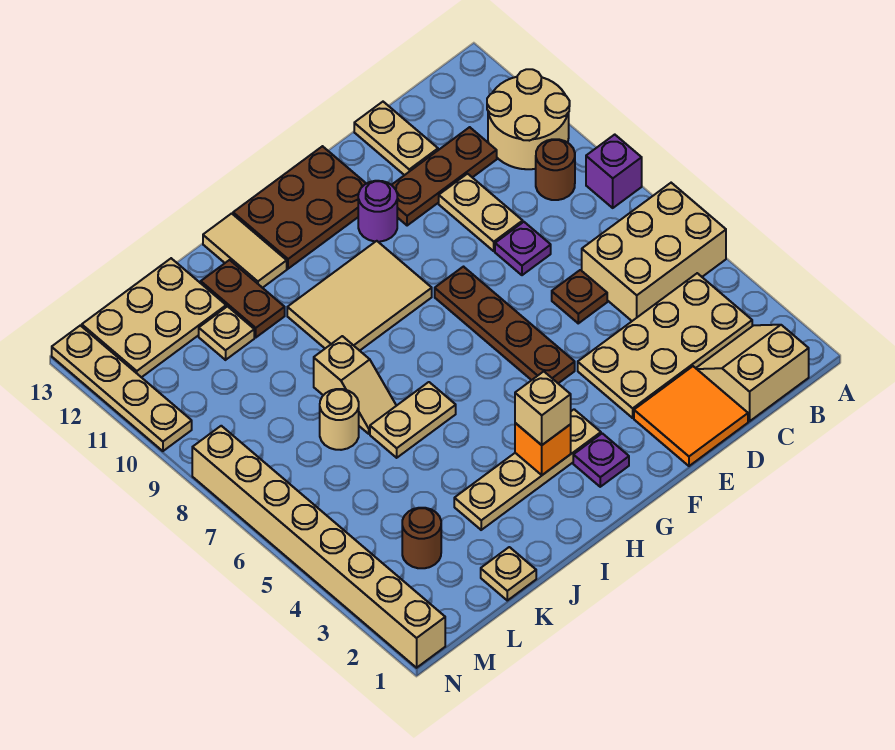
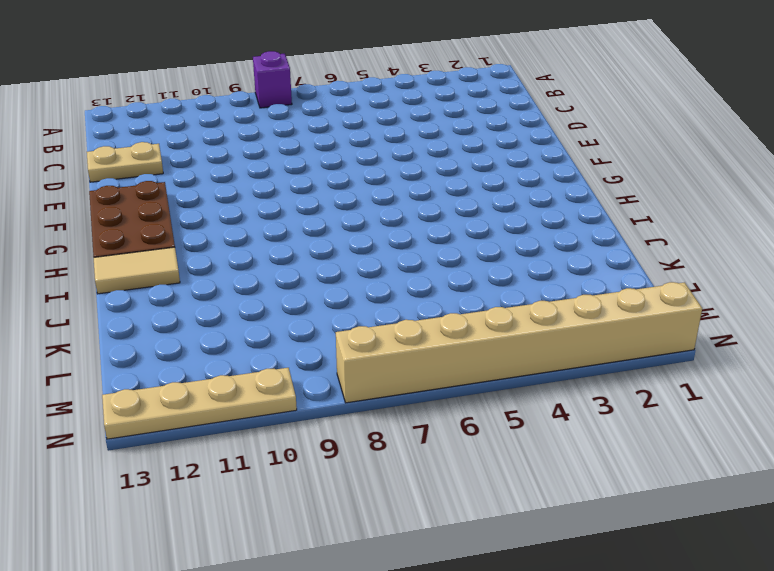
none -> tan 2x3 brick [582,183,726,321]
none -> tan 2x2 round brick [487,69,570,169]
none -> tan 2x2 slope [696,325,809,421]
none -> tan 2x4 plate [578,273,752,418]

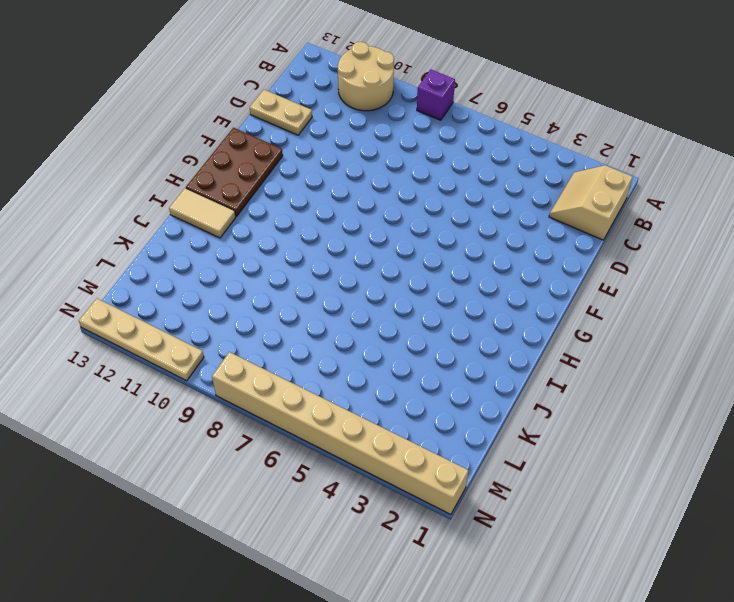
none -> tan 2x3 brick [582,183,726,321]
none -> tan 2x4 plate [578,273,752,418]
none -> brown 1x1 round brick [536,139,575,200]
none -> brown 1x3 plate [392,127,497,226]

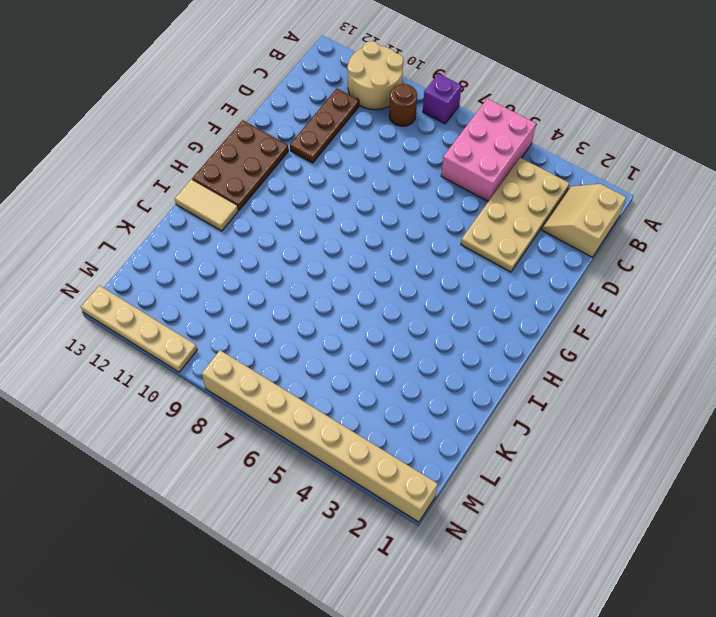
pink 2x3 brick [441,99,536,201] -> tan 2x3 brick [582,183,726,321]
none -> orange 2x2 tile [634,366,748,466]
none -> brown 1x1 plate [552,270,607,323]
none -> purple 1x1 plate [495,222,551,275]
none -> tan 1x2 plate [439,174,523,251]

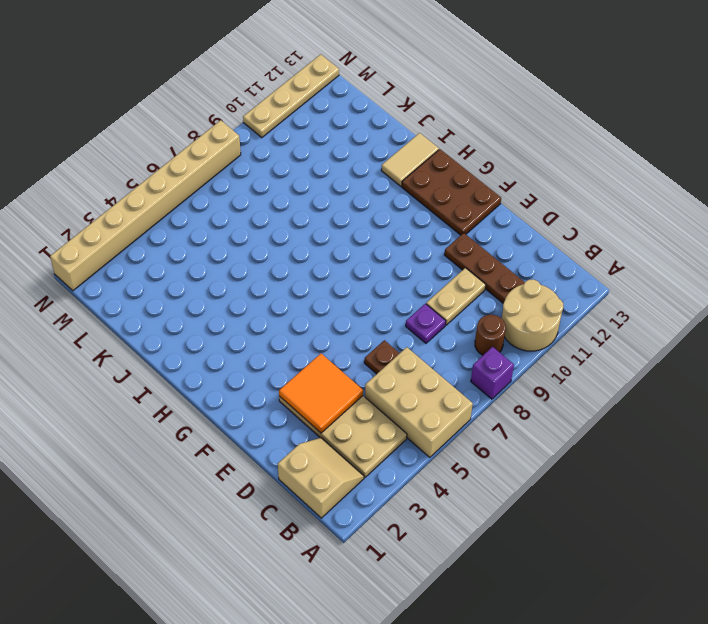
orange 2x2 tile [279,354,363,433] -> orange 2x2 tile moved to [634,366,748,466]
none -> tan 1x2 plate [354,102,438,175]
none -> brown 1x4 plate [435,267,575,383]
none -> purple 1x1 round brick [358,181,397,242]
none -> purple 1x1 plate [573,433,629,487]

